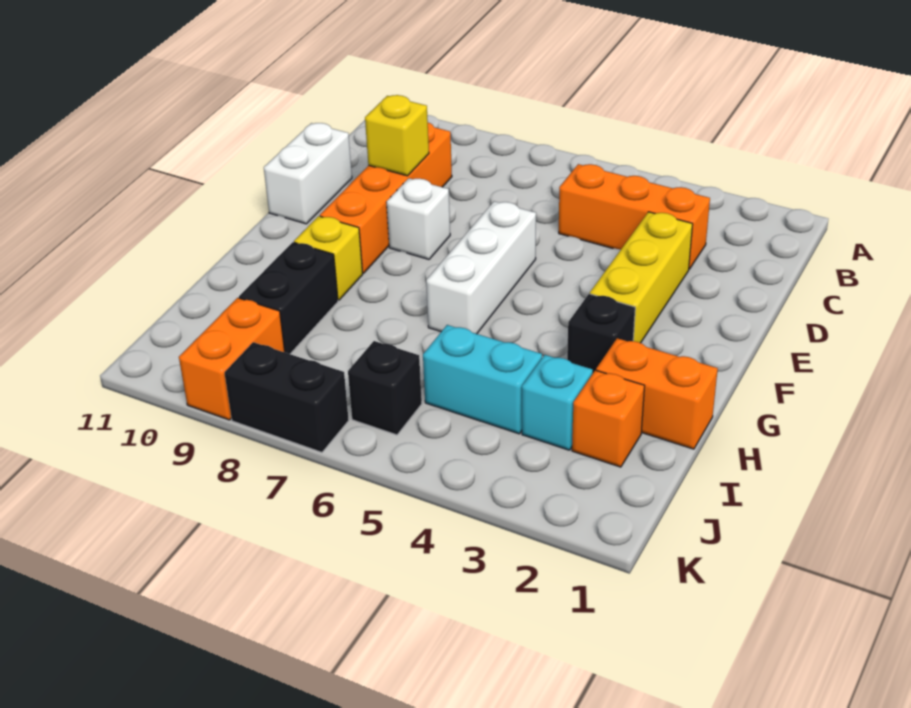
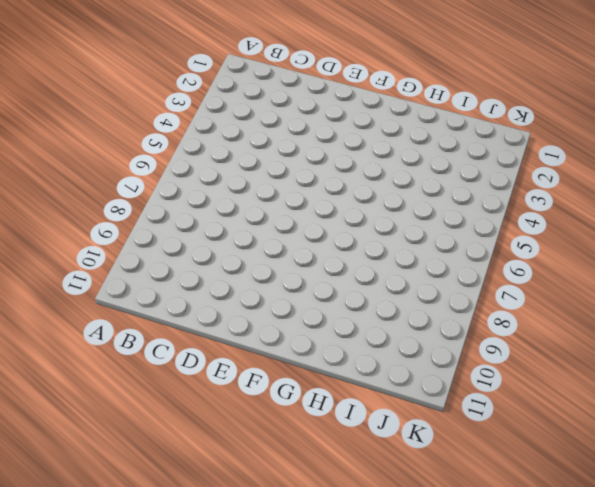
none -> orange 1x3 brick [559,164,710,269]
none -> orange 1x4 brick [320,123,452,273]
none -> yellow 1x3 brick [590,212,693,343]

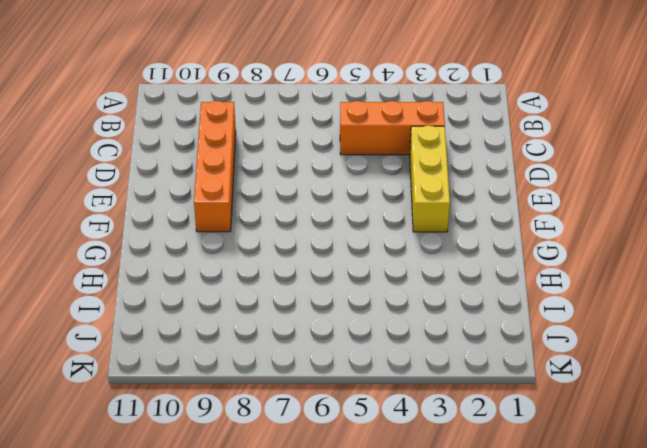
none -> white 1x2 brick [264,123,352,224]
none -> white 1x3 brick [426,201,536,334]
none -> white 1x1 brick [387,178,450,259]

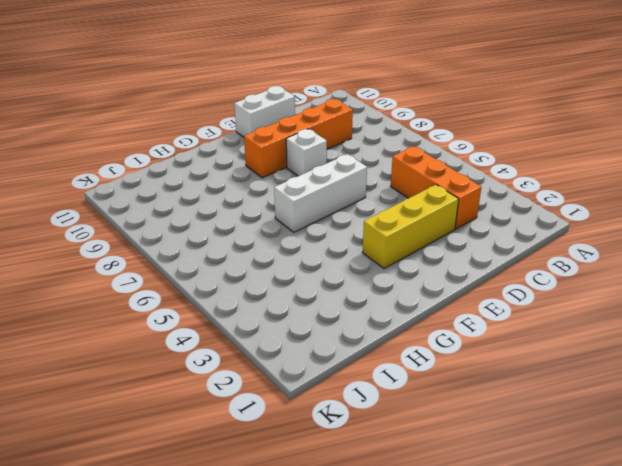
none -> black 1x1 brick [567,294,635,373]
none -> yellow 1x1 brick [294,216,363,300]
none -> orange 1x2 brick [596,338,718,449]

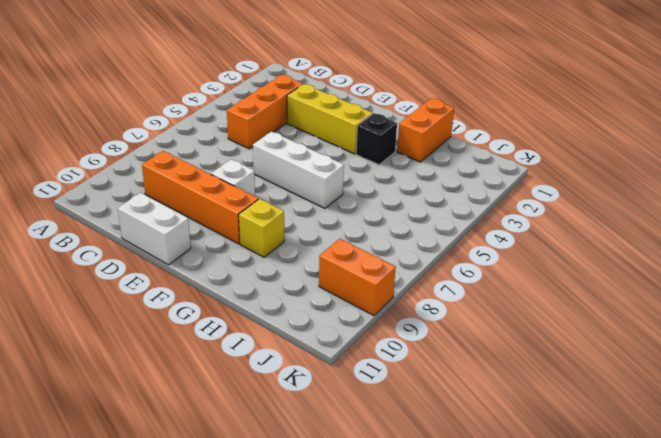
none -> black 1x2 brick [239,242,338,354]
none -> orange 1x1 brick [572,370,645,467]
none -> cyan 1x1 brick [522,355,593,450]

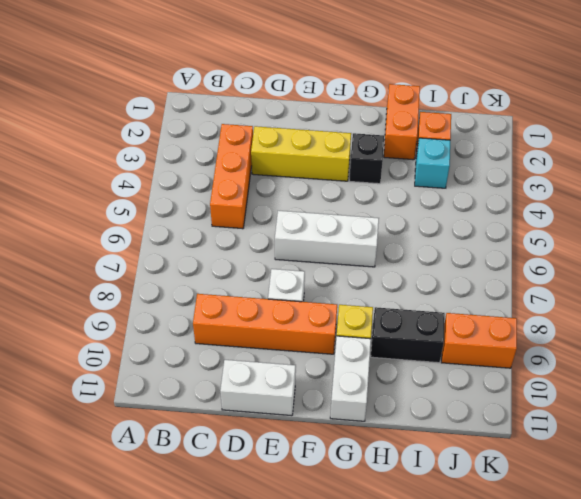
white 1x2 brick [330,336,371,421] -> none
none -> cyan 1x2 brick [423,325,542,434]
none -> black 1x1 brick [348,341,422,435]
none -> black 1x2 brick [225,342,349,452]

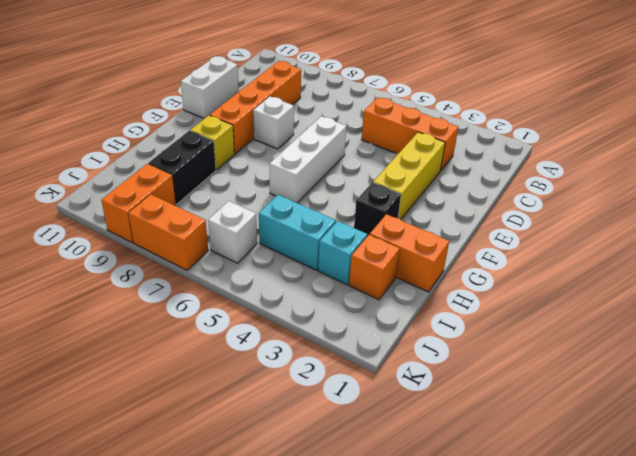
white 1x1 brick [208,201,257,263] -> black 1x1 brick [348,341,422,435]
orange 1x2 brick [128,194,208,270] -> black 1x2 brick [225,342,349,452]
none -> yellow 1x1 brick [365,95,429,176]

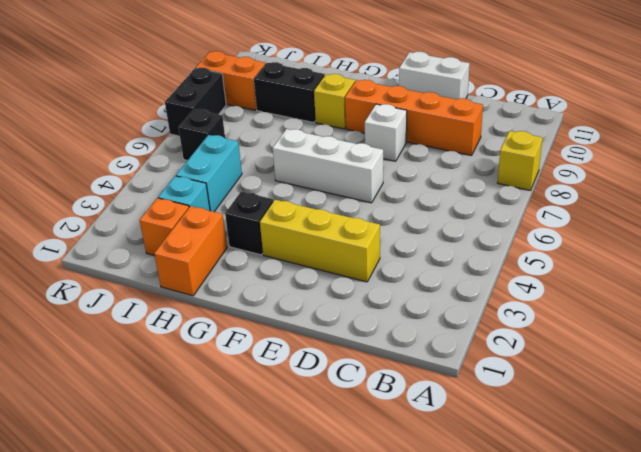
yellow 1x1 brick [498,131,543,190] -> yellow 1x1 brick moved to [365,95,429,176]
none -> orange 1x3 brick [559,164,710,269]

